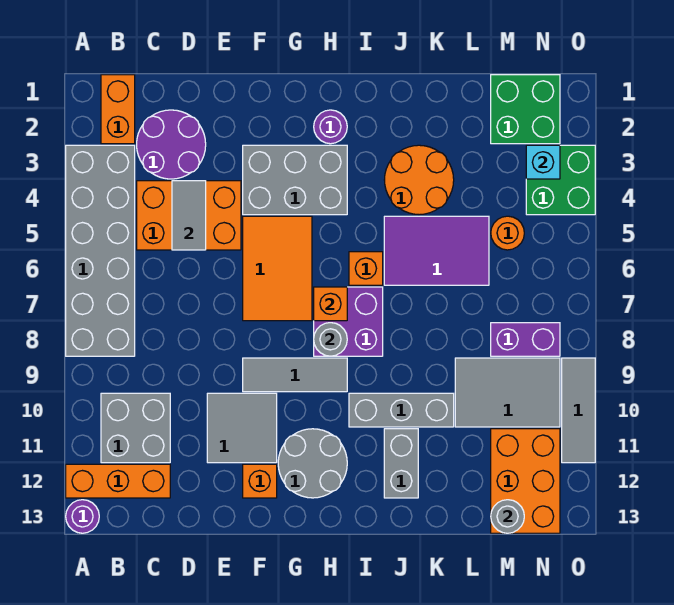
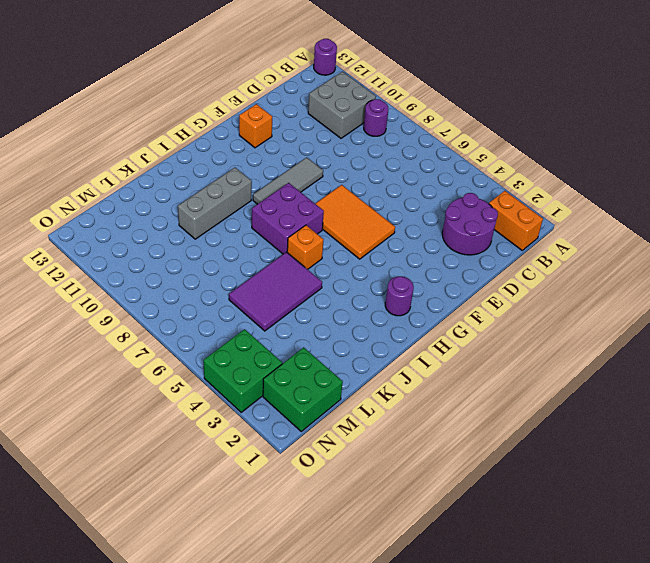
purple 1x1 round brick [364,99,388,136] -> none
none -> grey 2x6 brick [66,145,135,356]
none -> orange 1x3 brick [66,464,170,498]
none -> orange 2x3 brick [137,181,241,250]
none -> grey 2x2 tile [207,393,277,463]

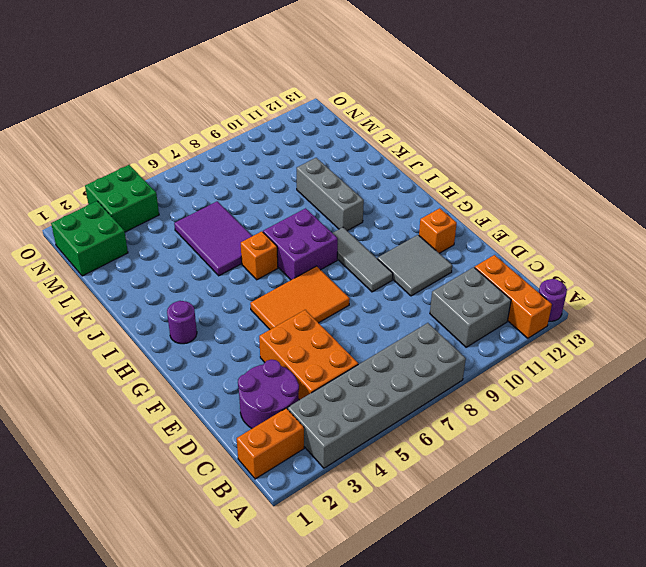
none -> grey 2x3 brick [243,145,347,215]
none -> grey 2x2 round brick [278,429,347,498]
none -> orange 2x2 round brick [385,145,454,215]
none -> grey 1x2 brick [384,429,418,498]

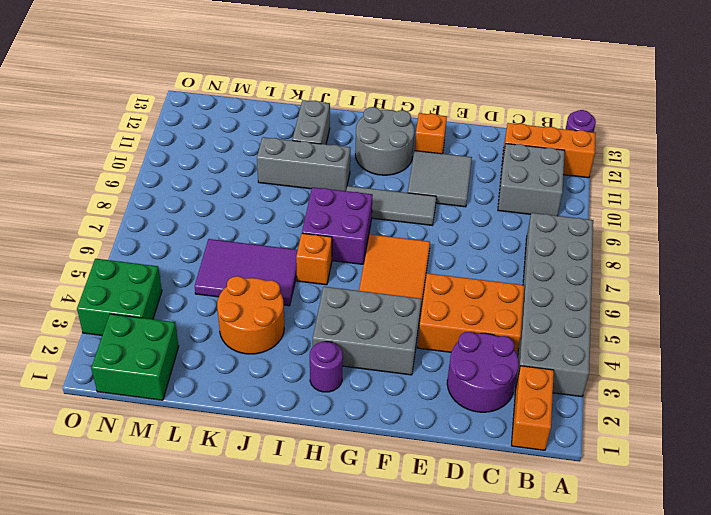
none -> grey 2x3 tile [455,358,560,427]
none -> orange 1x1 round brick [491,216,524,250]
none -> purple 1x2 brick [491,323,560,356]
none -> orange 2x3 brick [491,429,560,533]

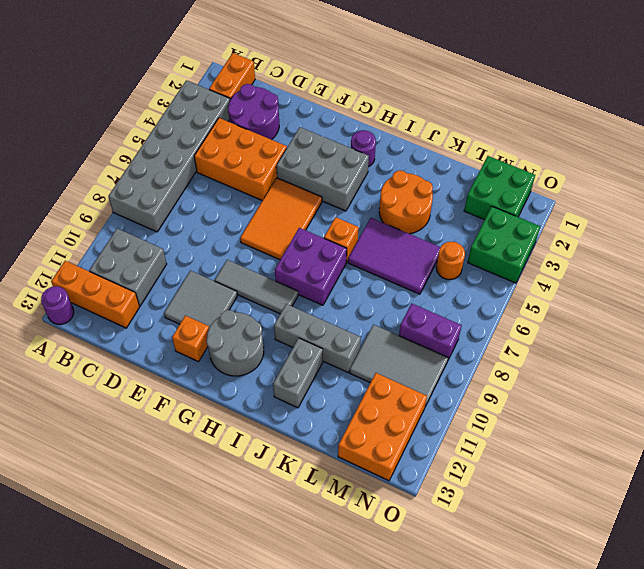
none -> grey 1x3 tile [562,358,595,463]
none -> grey 1x2 tile [172,181,206,250]
none -> orange 1x1 brick [314,287,347,321]
none -> grey 1x1 round brick [314,323,347,356]

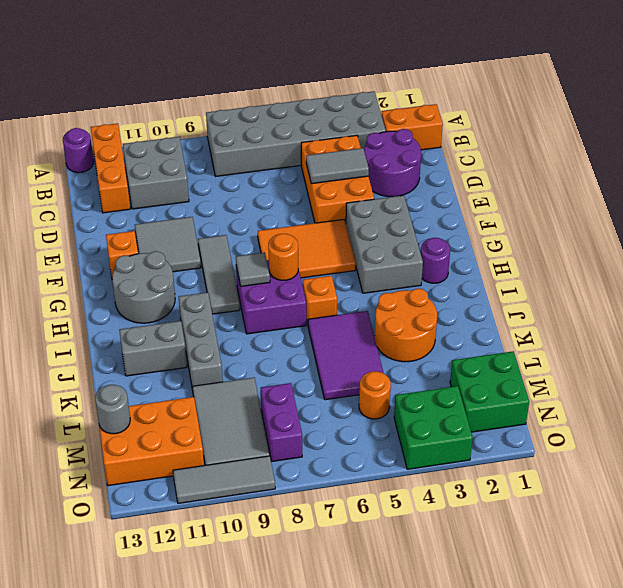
orange 1x1 round brick [268,234,298,280] -> orange 1x1 brick [314,287,347,321]
grey 1x1 tile [236,252,270,286] -> grey 1x1 round brick [314,323,347,356]
none -> cyan 1x1 brick [526,145,560,179]

